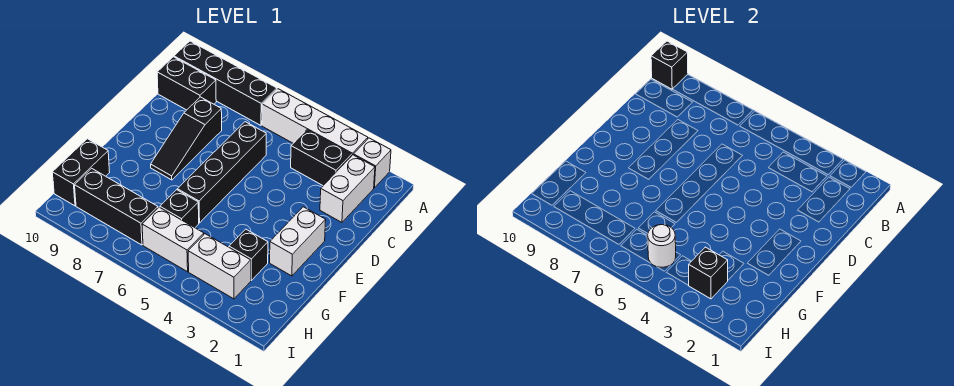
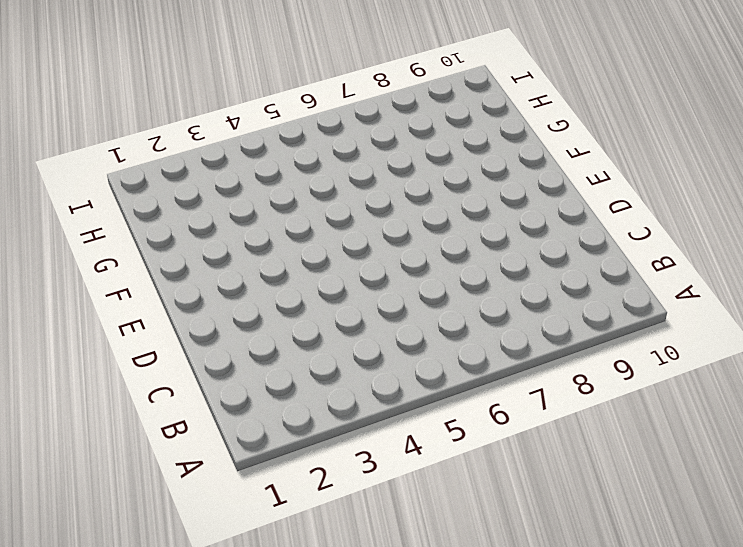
none -> white 1x1 brick [354,138,391,188]
none -> white 1x4 brick [262,89,368,155]
none -> black 1x4 brick [174,41,277,125]

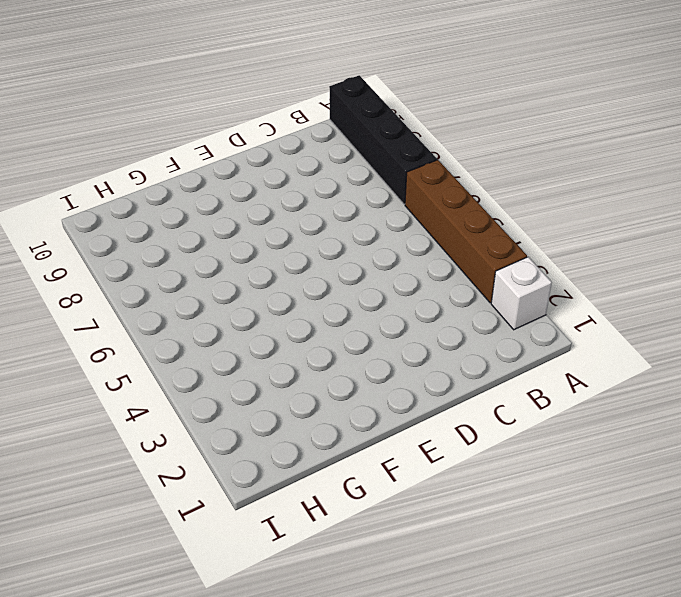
brown 1x4 brick [405,160,527,303] -> white 1x4 brick [262,89,368,155]
none -> white 1x2 brick [320,155,375,222]
none -> black 1x2 brick [291,130,352,185]
none -> black 1x2 brick [157,57,216,110]

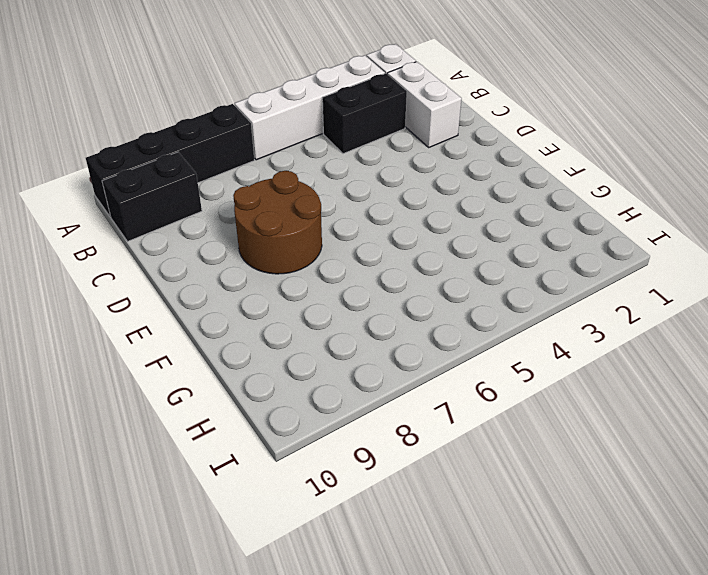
brown 2x2 round brick [233,171,322,274] -> black 1x3 slope [151,97,222,180]
none -> black 1x4 brick [178,122,266,223]
none -> white 1x2 brick [270,207,326,276]
none -> black 1x1 brick [229,229,268,280]

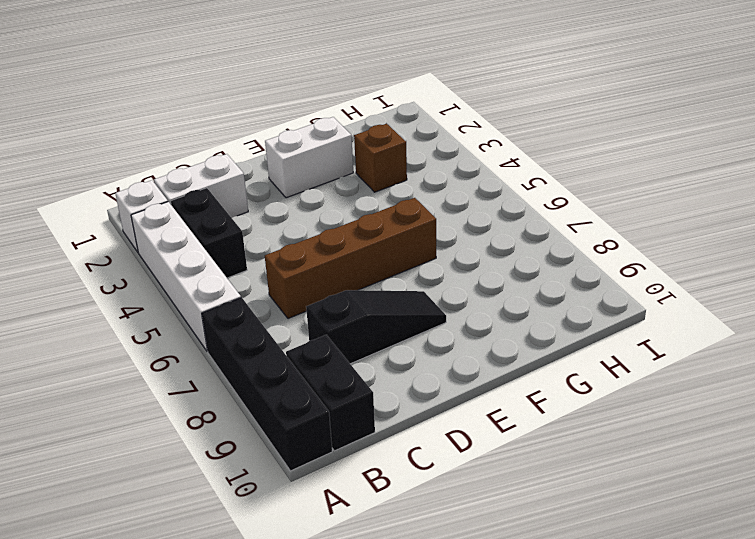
brown 1x4 brick [265,198,436,318] -> black 1x4 brick [178,122,266,223]
brown 1x1 brick [354,124,407,192] -> black 1x1 brick [229,229,268,280]
none -> black 1x1 brick [160,190,199,228]
none -> black 1x2 brick [52,139,110,206]
none -> white 1x2 brick [188,234,251,299]

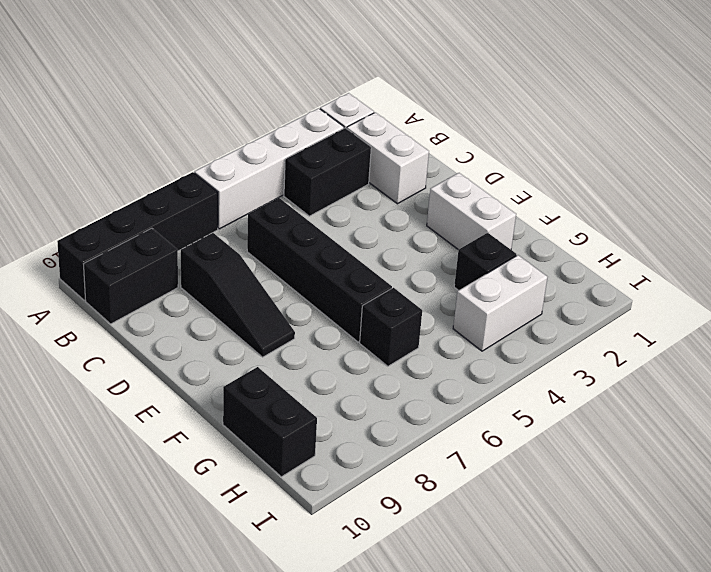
none -> white 1x2 brick [142,207,204,272]
none -> black 1x3 brick [75,168,158,245]
none -> black 1x1 brick [651,41,688,89]

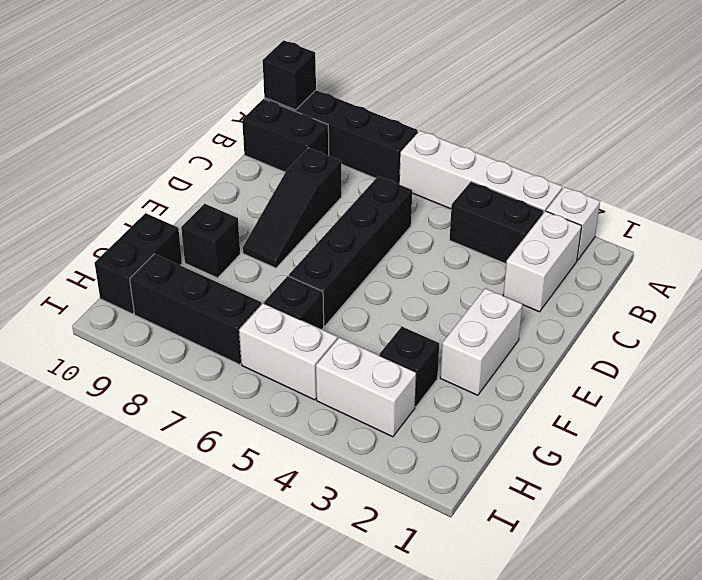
black 1x1 brick [181,204,240,278] -> black 1x1 brick moved to [689,247,728,299]
none -> white 1x1 round brick [648,225,676,267]

